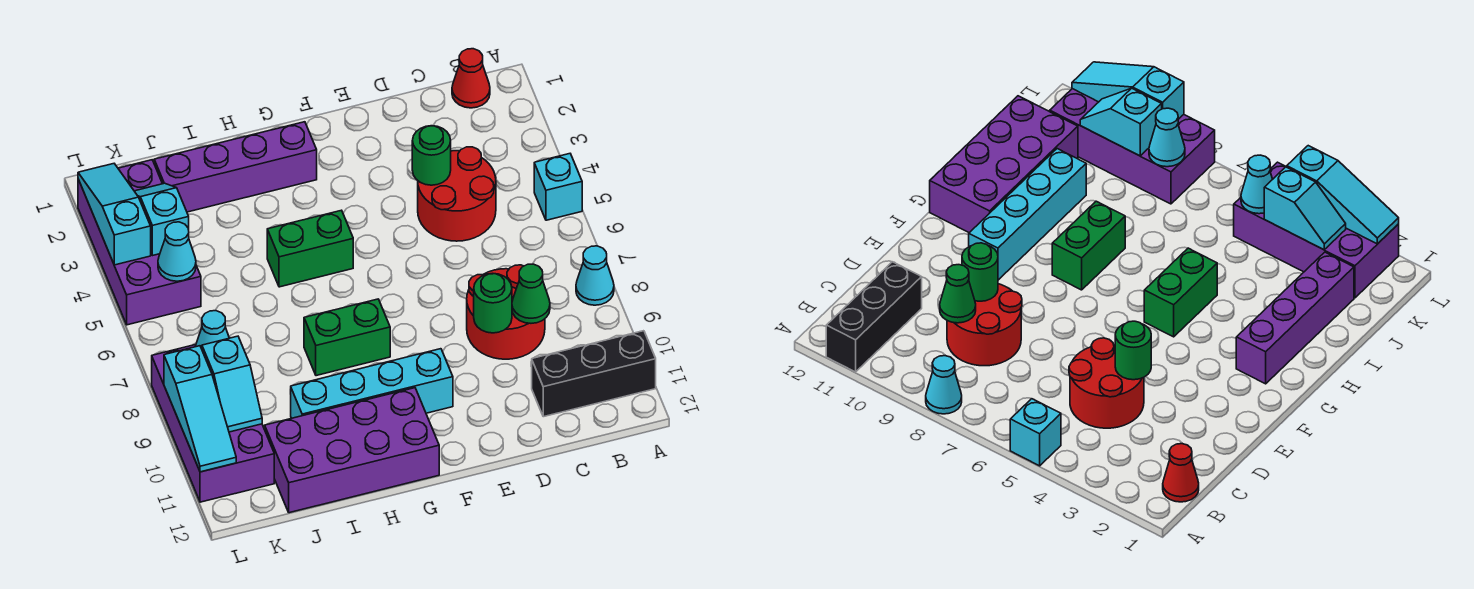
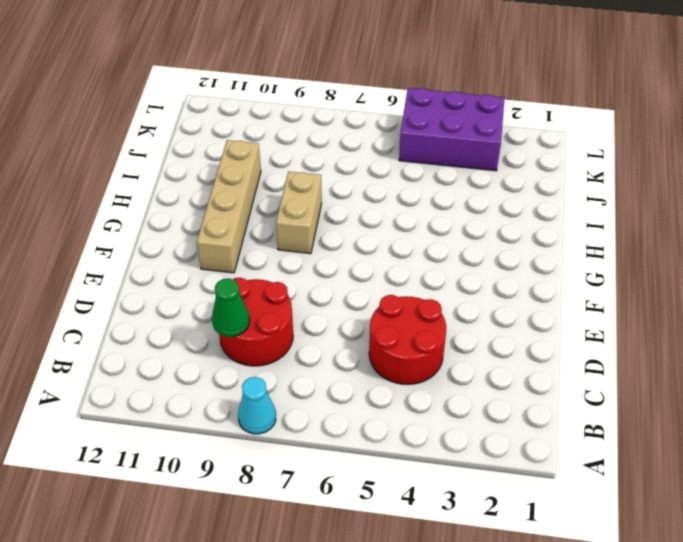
tan 1x4 brick [197,140,261,273] -> cyan 1x4 brick [290,349,453,418]
tan 1x2 brick [276,172,322,254] -> green 1x2 brick [304,299,390,376]
purple 2x3 brick [399,88,505,171] -> purple 2x4 brick [78,160,201,325]
none -> cyan 1x1 brick [534,154,582,220]
none -> black 1x3 brick [532,331,656,417]
none -> red 1x1 cone [452,49,490,108]

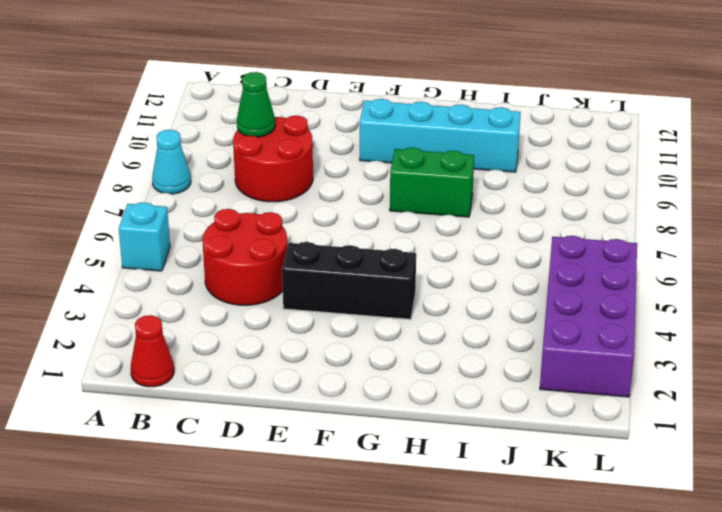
black 1x3 brick [282,242,416,319] -> black 1x3 brick moved to [532,331,656,417]
none -> purple 1x4 brick [154,122,317,212]
none -> green 1x2 brick [267,210,353,287]
none -> purple 2x4 brick [265,388,439,513]

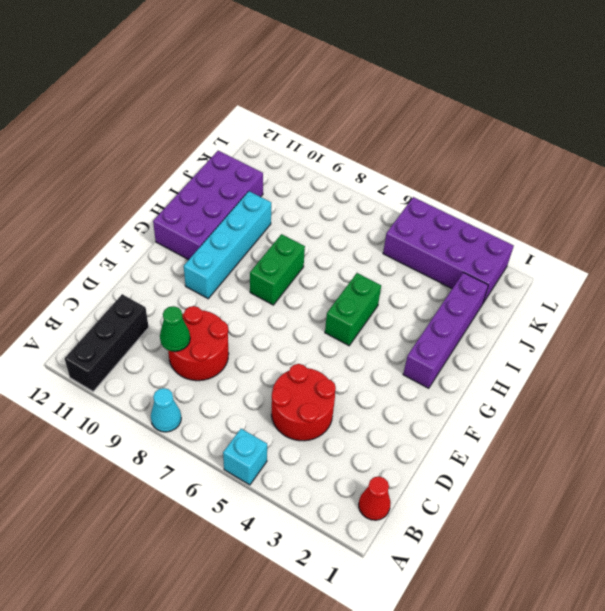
none -> purple 2x4 brick [152,345,274,502]
none -> green 1x1 round brick [412,126,451,185]
none -> green 1x1 round brick [474,273,512,333]

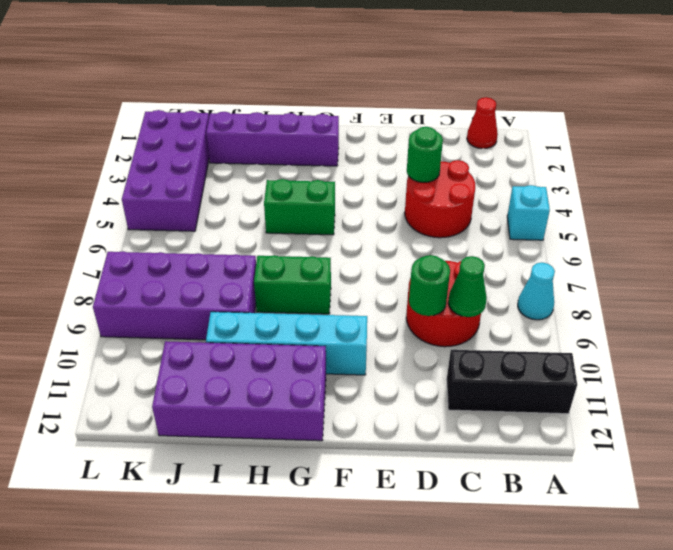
purple 2x4 brick [93,251,256,340] -> purple 2x4 brick turned to [152,345,274,502]
none -> cyan 1x2 slope [135,183,189,255]
none -> cyan 1x1 cone [158,222,196,281]
none -> cyan 1x1 cone [195,311,229,349]

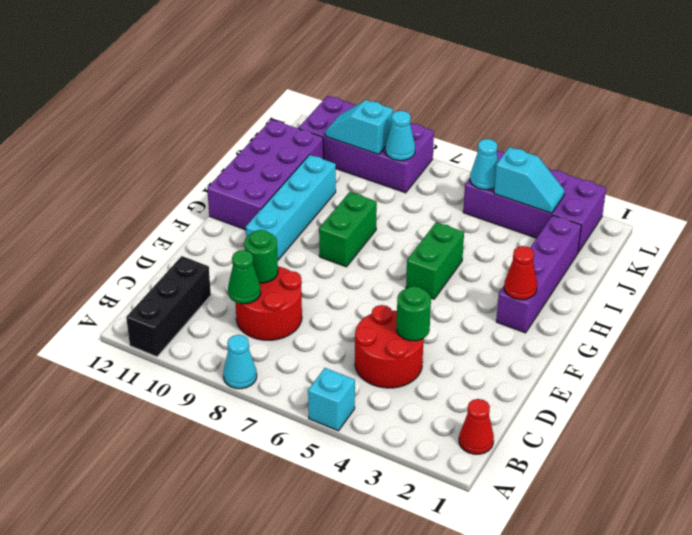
red 1x1 cone [504,246,537,300] -> none
none -> cyan 1x3 slope [78,164,151,265]
none -> cyan 1x3 slope [164,346,236,472]

